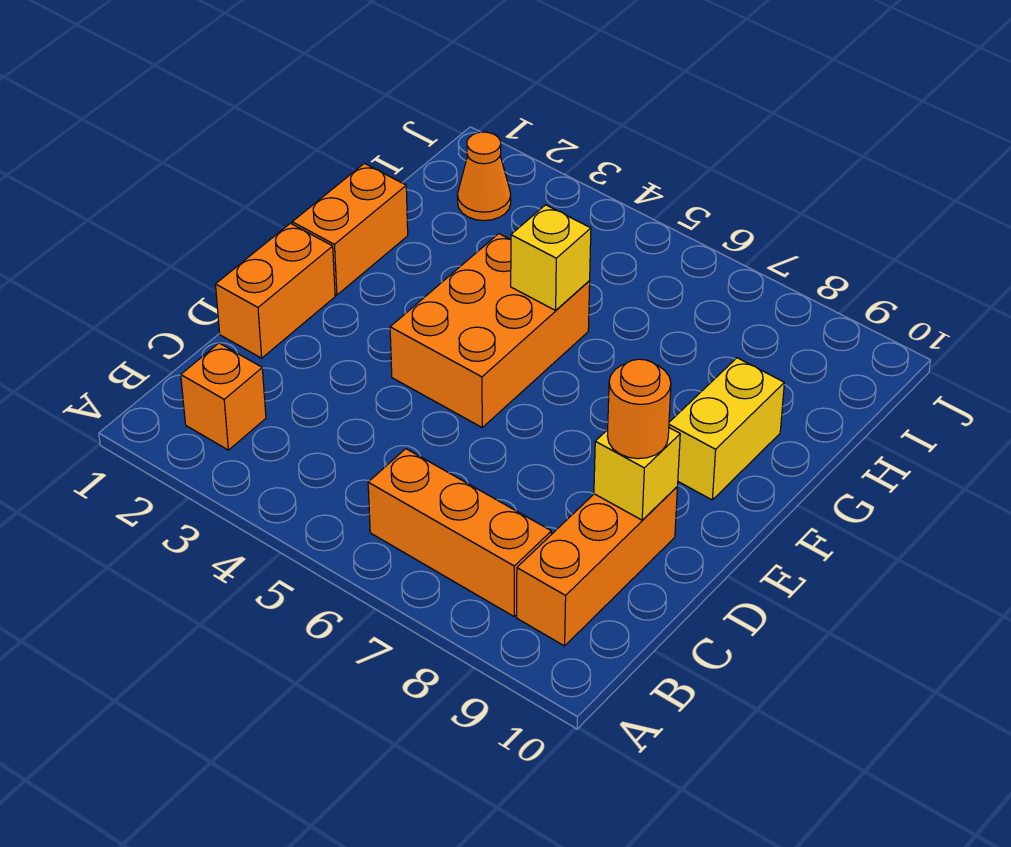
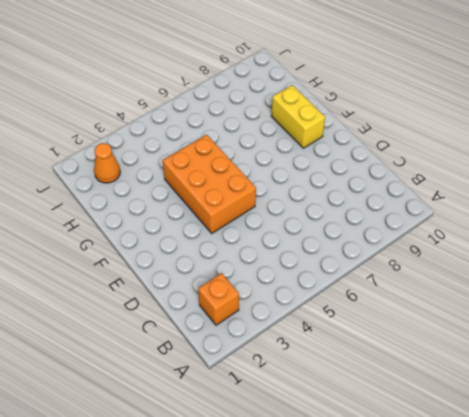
none -> orange 1x3 brick [368,449,551,616]
none -> orange 1x3 brick [517,487,677,646]

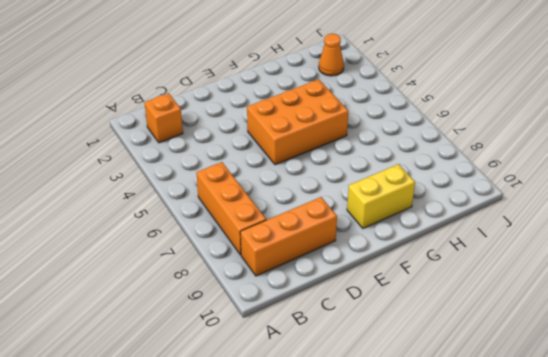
none -> orange 1x2 brick [216,223,335,358]
none -> orange 1x2 brick [292,163,408,295]

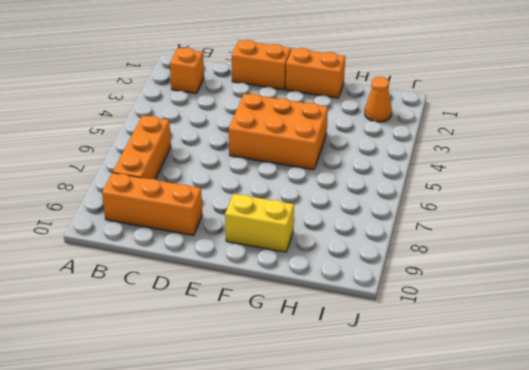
none -> yellow 1x1 brick [594,428,680,520]
none -> yellow 1x1 brick [511,205,591,310]

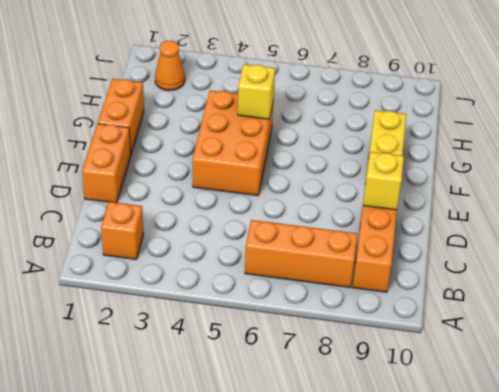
none -> orange 1x1 round brick [607,359,671,459]

